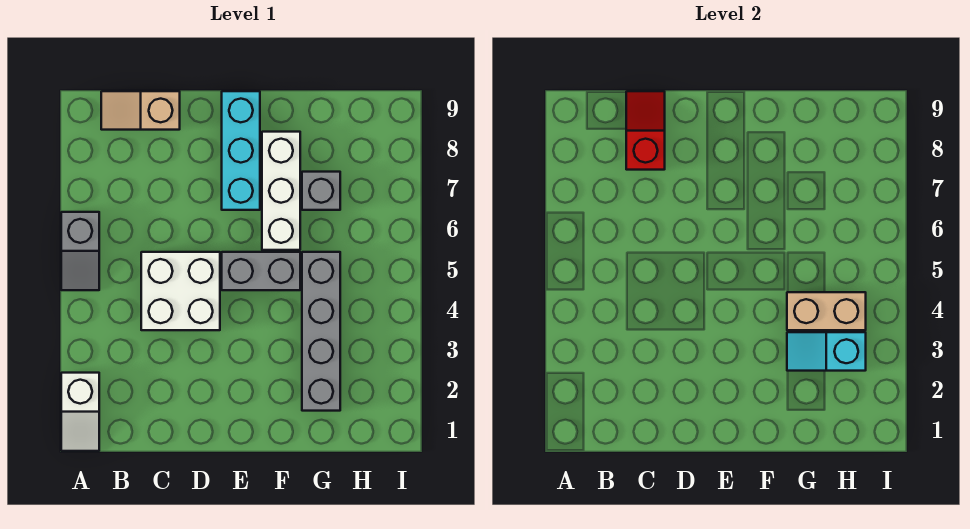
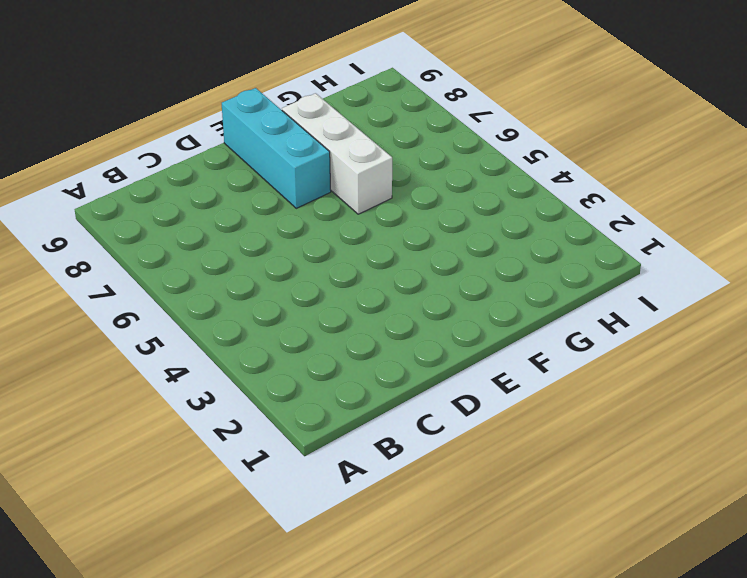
none -> white 1x2 slope [61,373,99,451]
none -> grey 1x2 slope [61,212,99,290]
none -> tan 1x2 slope [101,91,180,130]

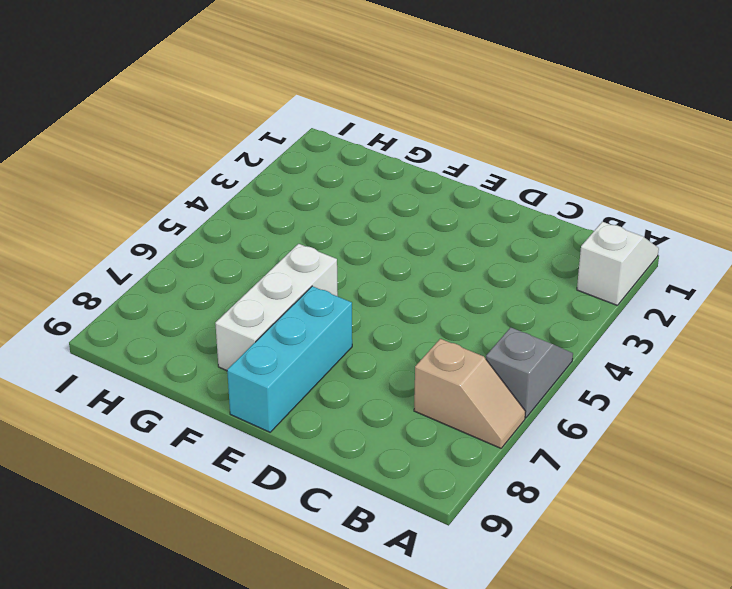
tan 1x2 slope [414,339,525,448] -> tan 1x2 slope moved to [101,91,180,130]
none -> white 2x2 brick [141,252,220,330]
none -> grey 1x2 brick [222,252,300,290]
none -> grey 1x4 brick [302,252,340,411]

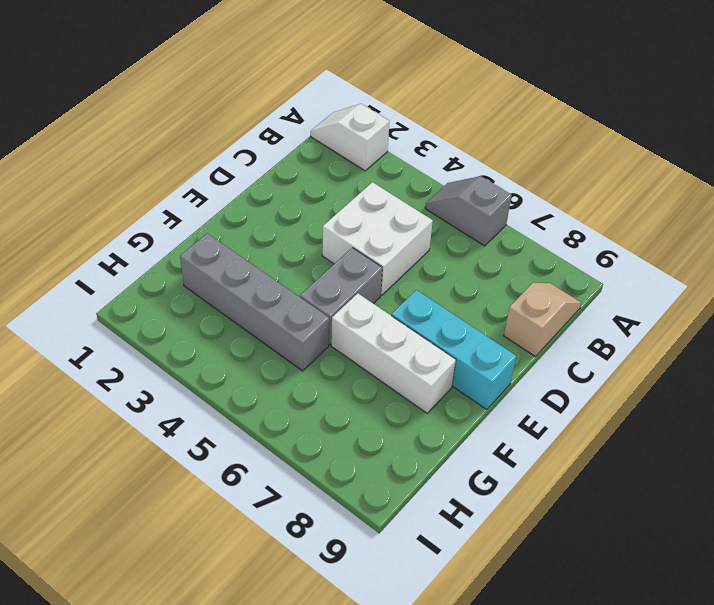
none -> grey 1x1 brick [302,172,340,210]
none -> red 1x2 slope [626,91,665,170]
none -> cyan 1x2 slope [787,332,866,371]

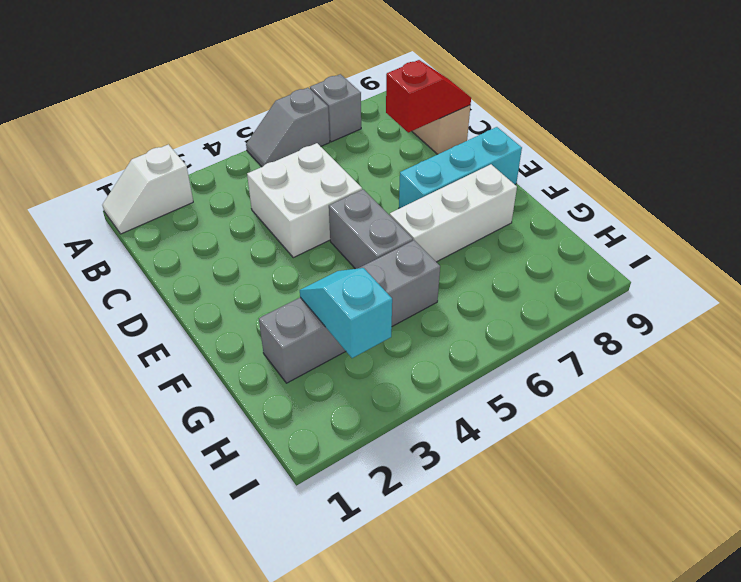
grey 1x1 brick [310,74,361,142] -> grey 1x1 brick moved to [302,172,340,210]
none -> tan 1x2 brick [787,292,866,330]

